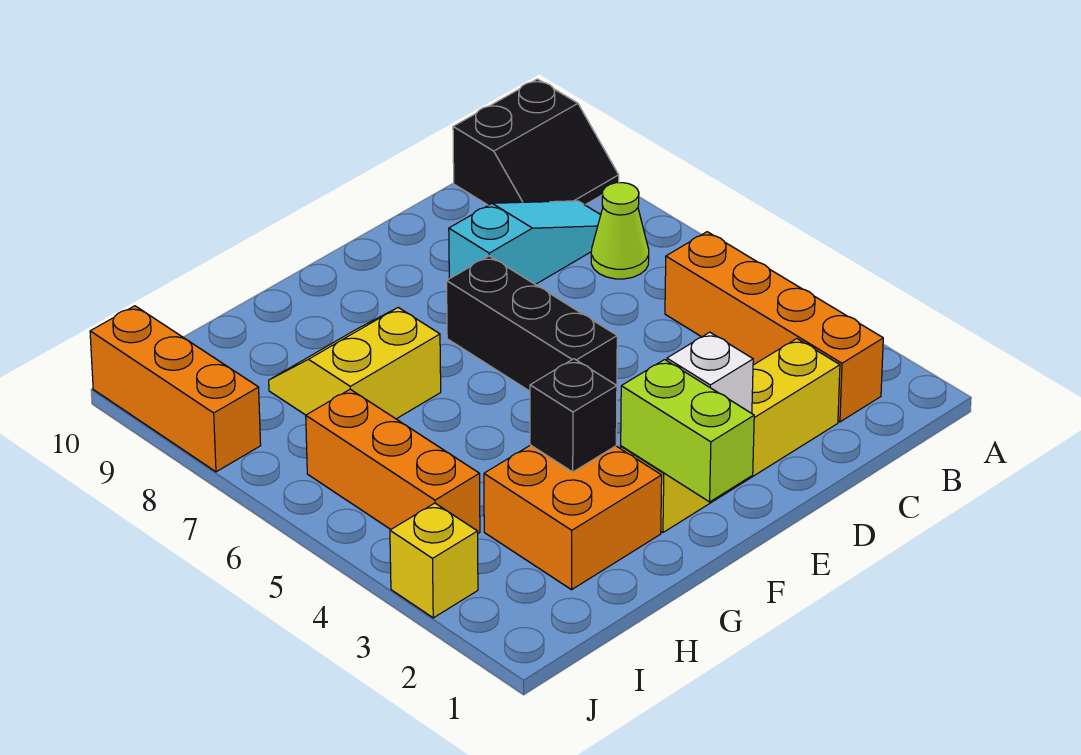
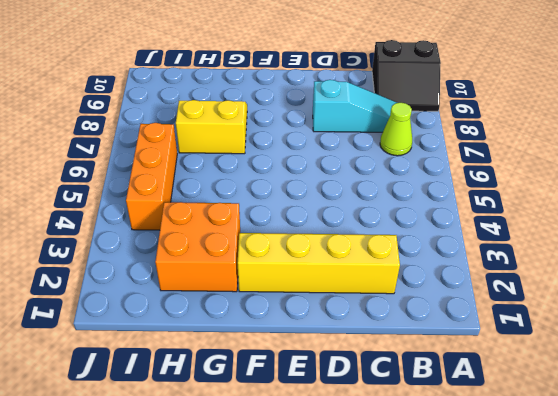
none -> orange 1x4 brick [665,232,883,422]
none -> black 1x3 brick [447,256,617,391]
none -> yellow 1x1 brick [390,503,478,618]

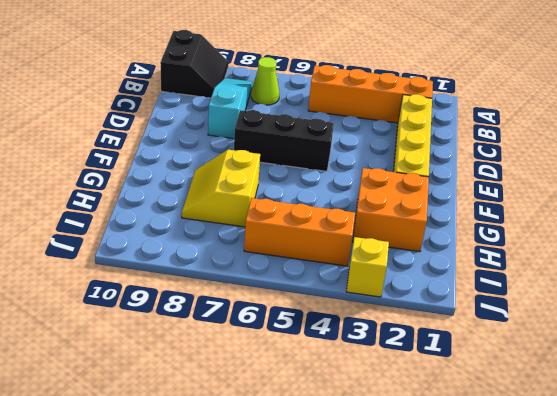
none -> orange 1x3 brick [90,306,261,472]
none -> white 1x1 brick [667,332,753,413]
none -> lime 1x2 brick [621,360,754,502]

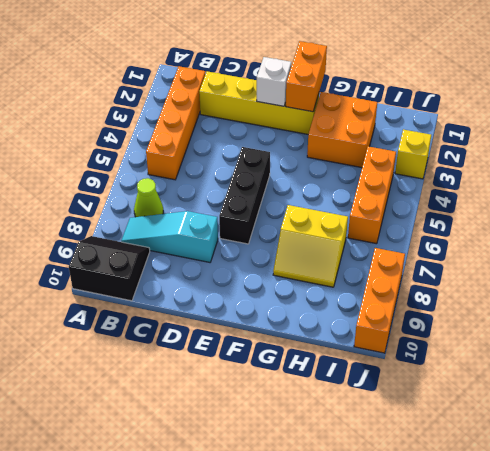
orange 1x2 brick [286,41,327,112] -> lime 1x2 brick [621,360,754,502]
none -> black 1x1 brick [530,359,617,472]

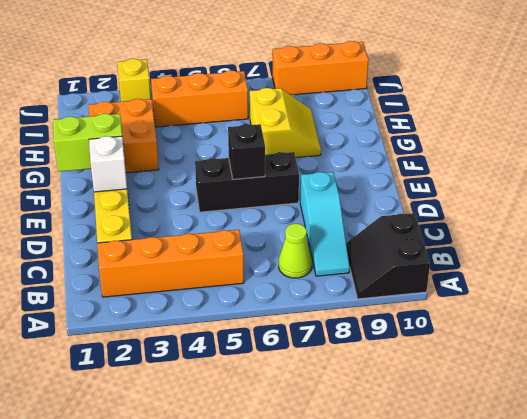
black 1x1 brick [228,124,265,179] -> black 1x1 brick moved to [530,359,617,472]

